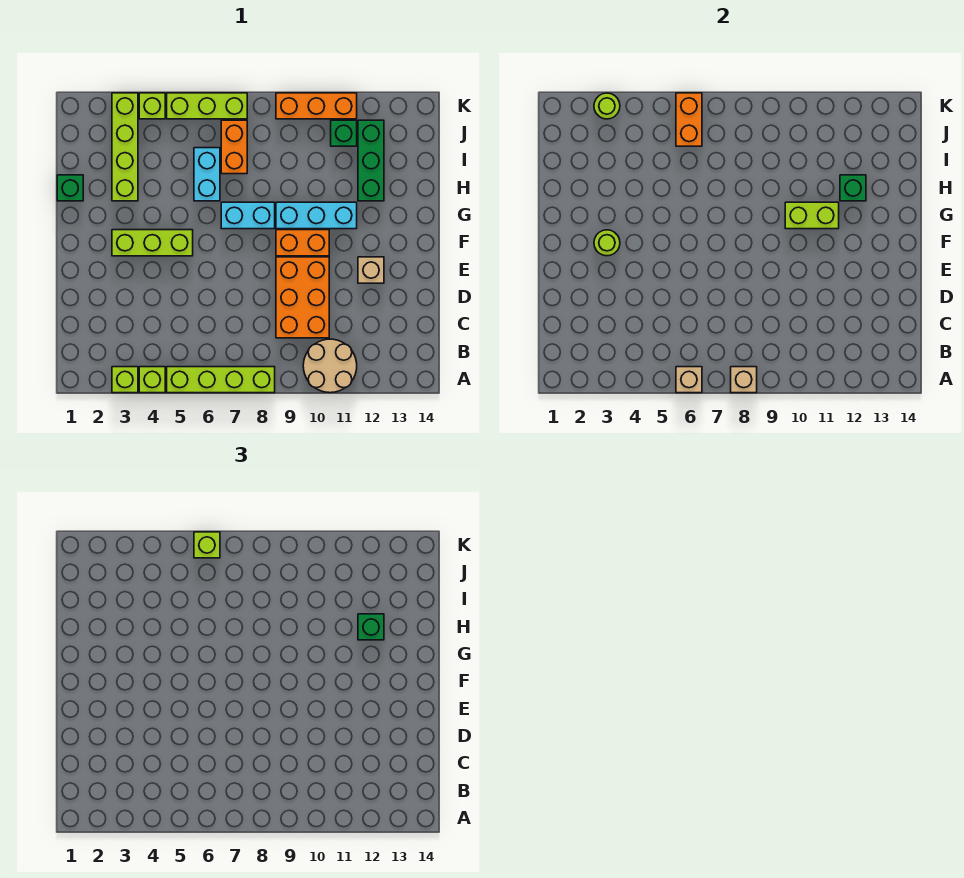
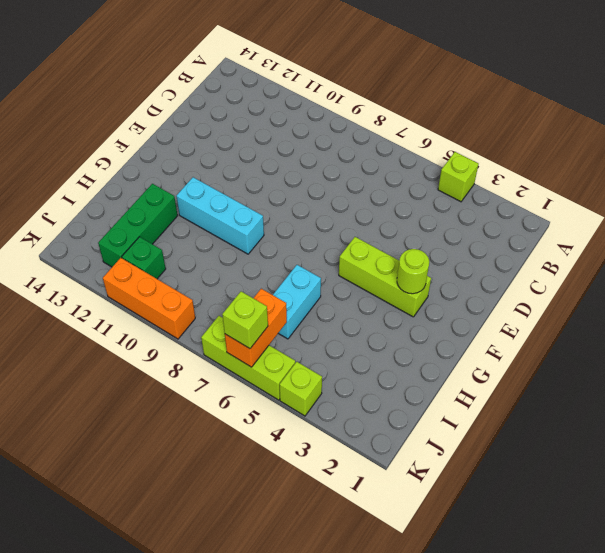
none -> lime 1x1 brick [112,367,138,393]
none -> lime 1x4 brick [167,367,275,393]
none -> tan 2x2 round brick [303,339,357,393]

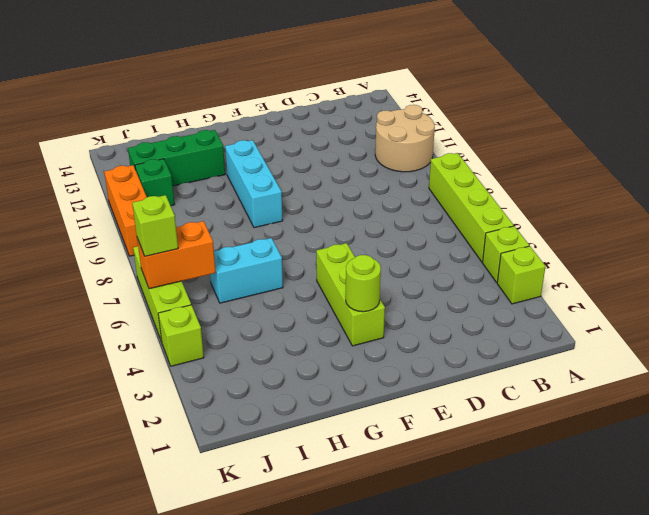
none -> orange 2x3 brick [276,257,329,338]
none -> tan 1x1 brick [358,257,384,283]
none -> orange 1x2 brick [276,230,329,256]

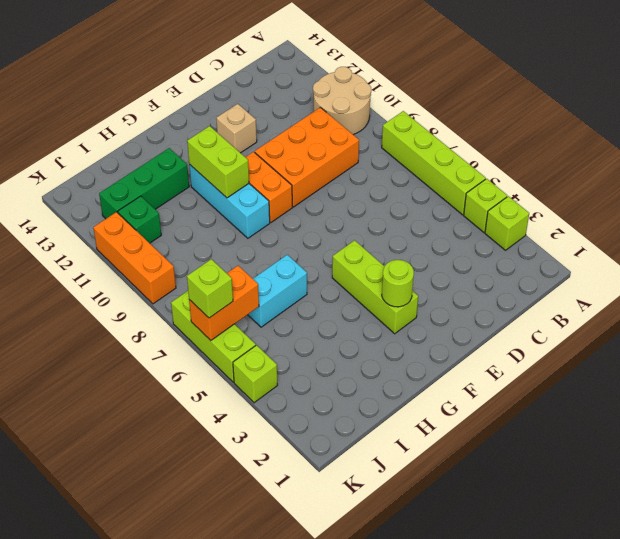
none -> cyan 1x2 brick [221,202,275,229]
none -> green 1x1 brick [57,175,83,201]
none -> lime 1x4 brick [112,93,138,201]

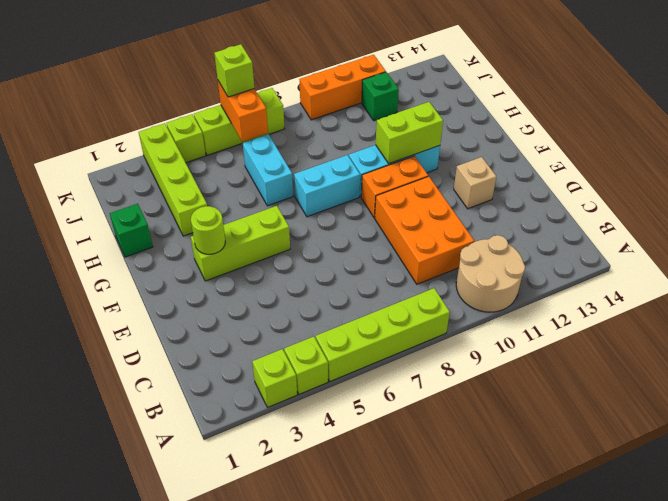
none -> green 1x3 brick [358,120,384,201]
none -> orange 1x2 brick [221,120,247,174]
none -> tan 1x1 brick [676,367,702,393]

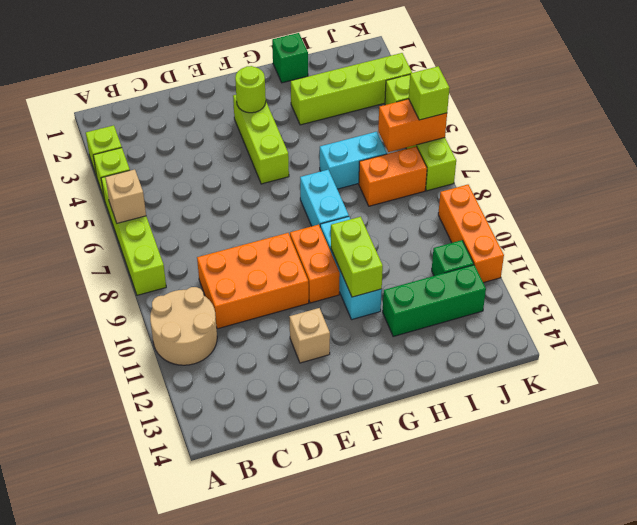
none -> tan 1x1 brick [731,367,757,393]
none -> green 1x1 brick [840,175,866,201]
none -> lime 1x1 round brick [594,93,620,119]

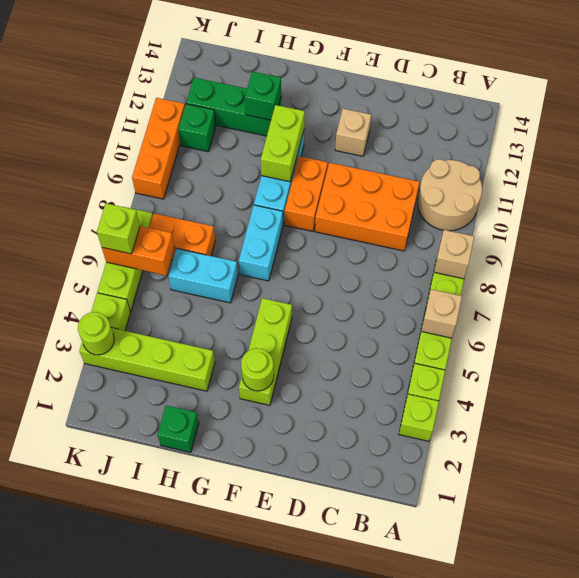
none -> green 1x1 brick [358,614,384,640]

